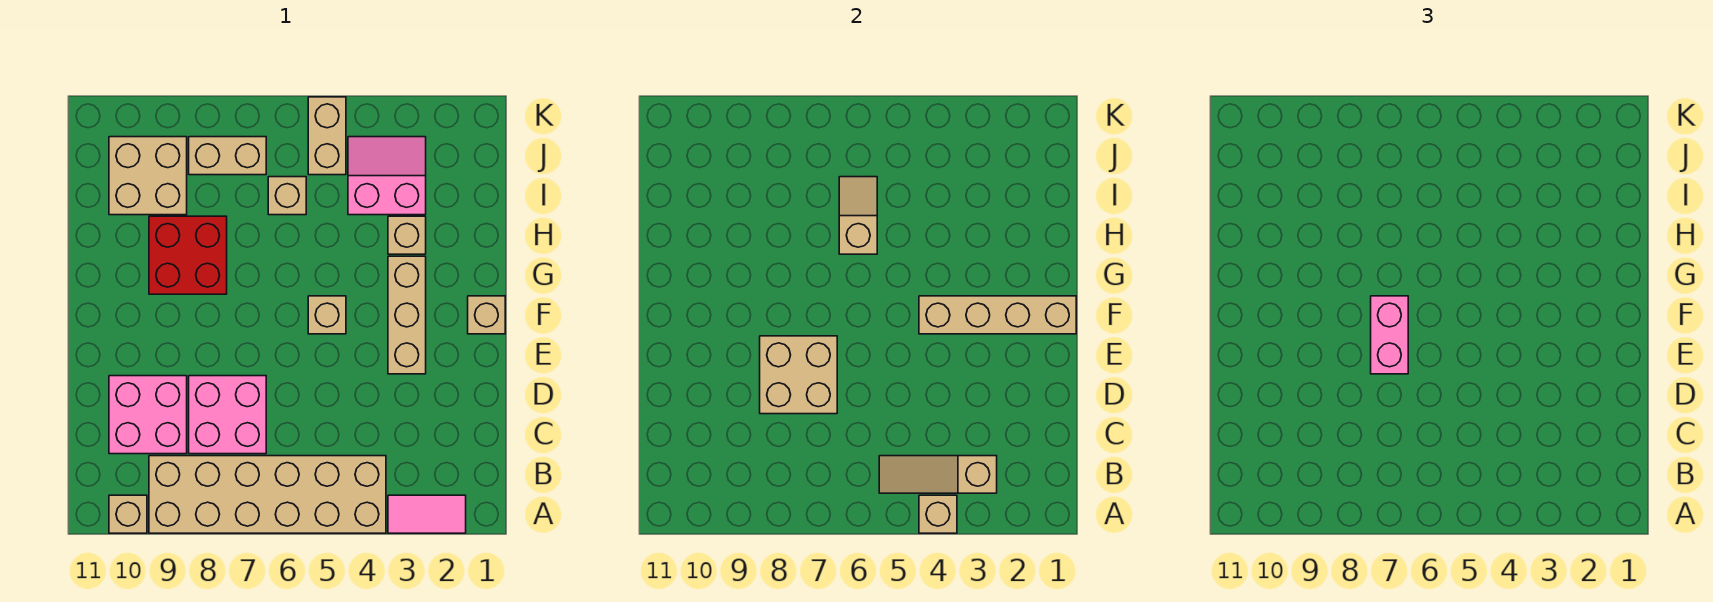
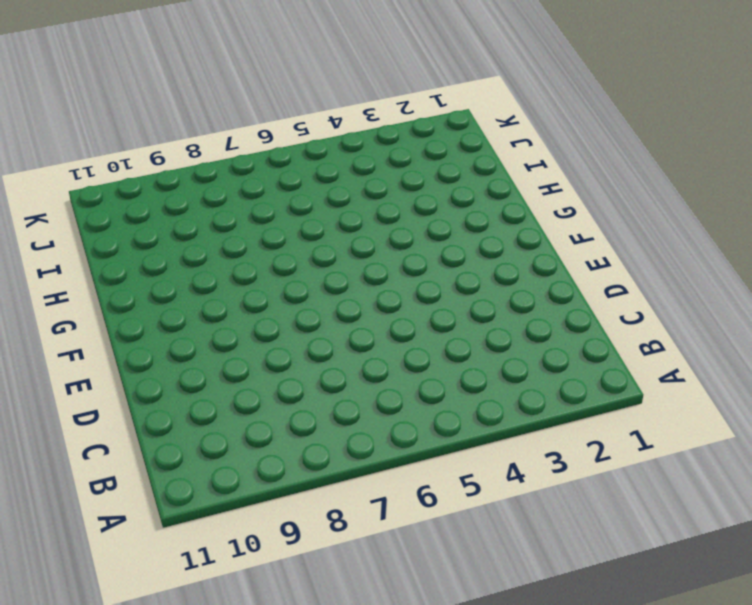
none -> pink 1x2 tile [388,495,466,533]
none -> tan 2x6 brick [149,456,386,533]
none -> tan 1x1 brick [109,495,147,533]

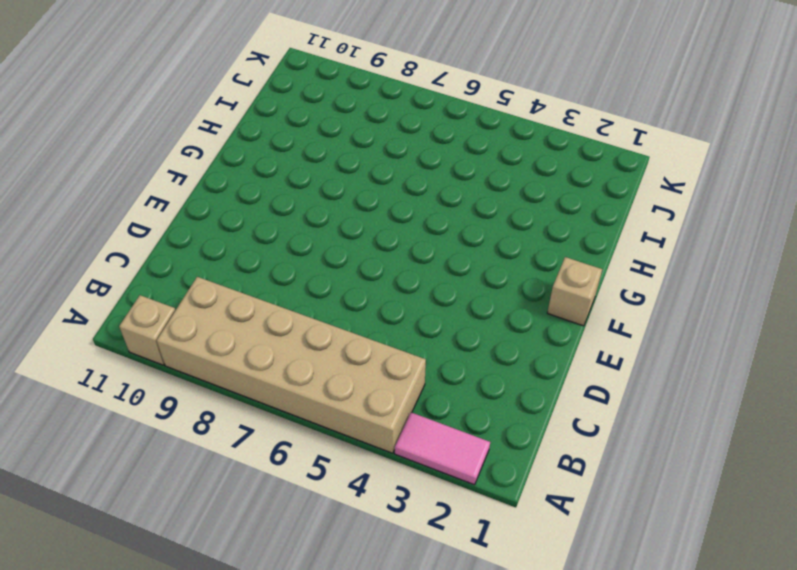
none -> pink 2x2 brick [189,376,266,454]
none -> pink 2x2 brick [109,376,187,454]
none -> tan 1x3 brick [388,256,426,374]

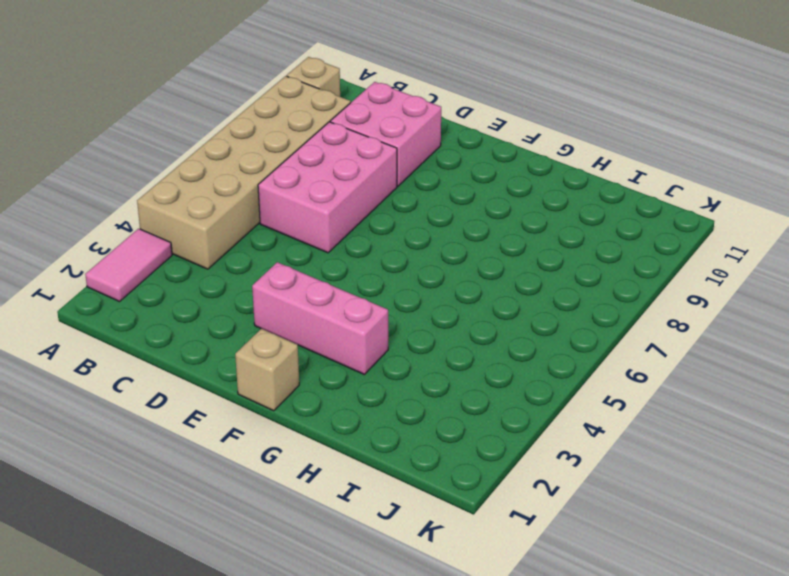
pink 2x3 brick [258,122,397,253] -> pink 2x2 brick [189,376,266,454]
pink 1x3 brick [252,262,388,374] -> tan 1x3 brick [388,256,426,374]
none -> tan 1x1 brick [308,296,346,334]
none -> red 2x2 brick [149,216,227,294]
none -> tan 1x1 brick [388,216,426,254]

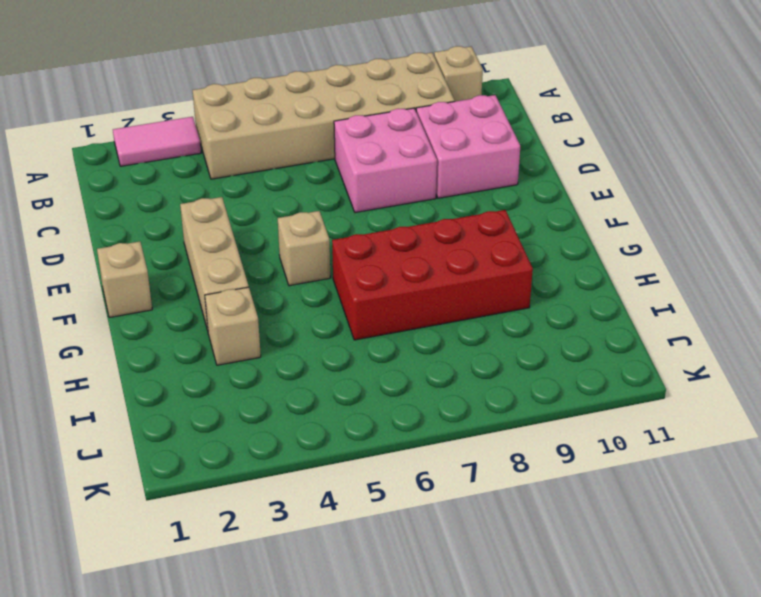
red 2x4 brick [332,210,533,340] -> red 2x2 brick [149,216,227,294]
none -> pink 2x2 slope [348,137,426,215]
none -> tan 1x1 brick [268,177,306,215]
none -> tan 2x2 brick [109,137,187,215]

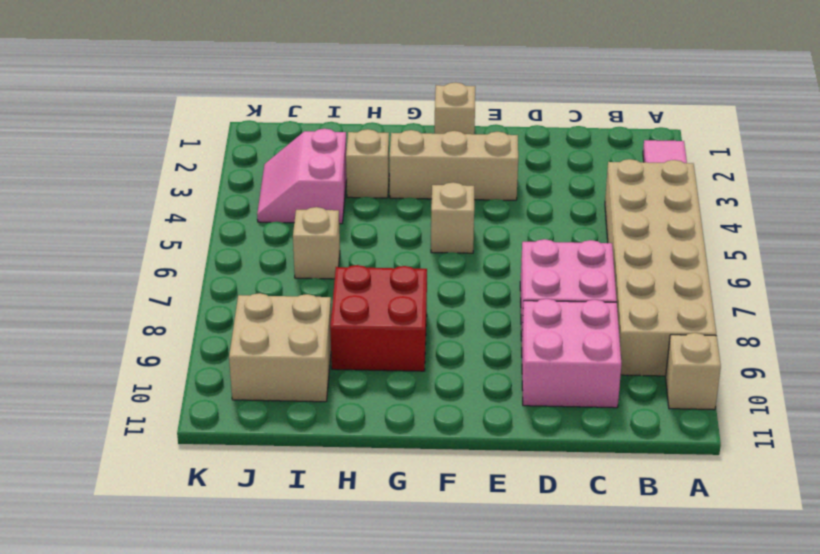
none -> tan 1x2 brick [308,97,346,175]
none -> tan 1x2 brick [189,137,266,175]
none -> tan 1x1 brick [919,495,957,533]

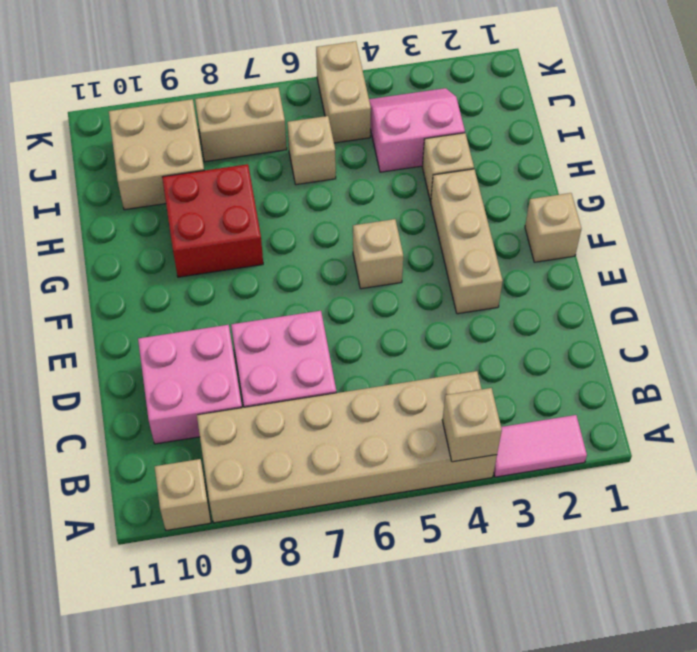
none -> tan 1x3 slope [879,456,997,493]
none -> tan 2x2 brick [760,336,837,414]
none -> tan 1x4 brick [919,296,1076,334]

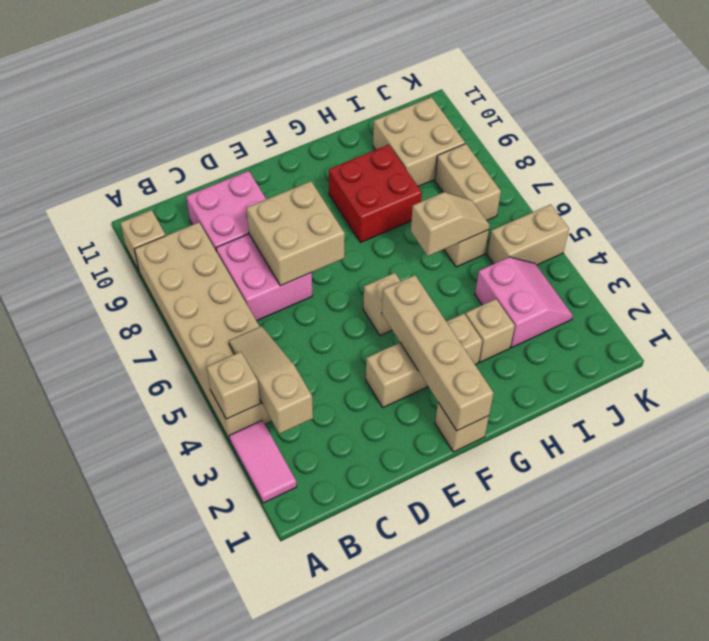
none -> pink 1x2 brick [1371,296,1408,374]

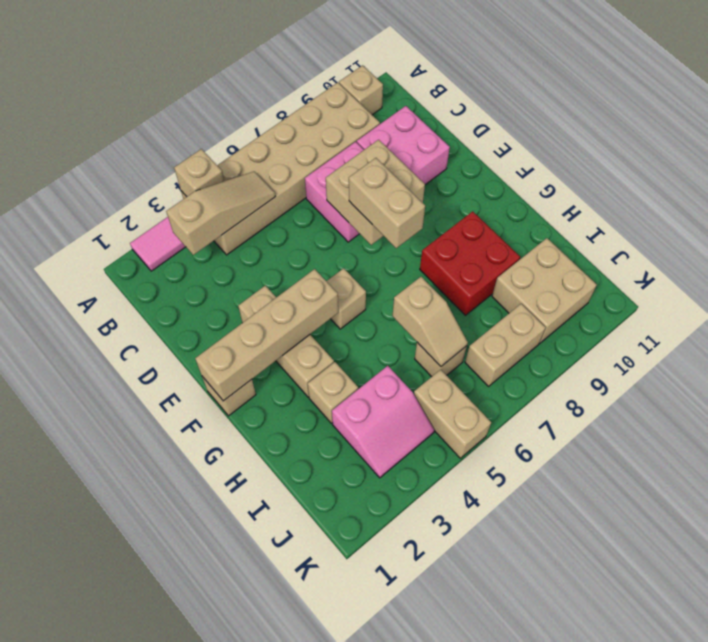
tan 1x2 brick [349,158,425,248] -> pink 1x2 brick [1371,296,1408,374]

